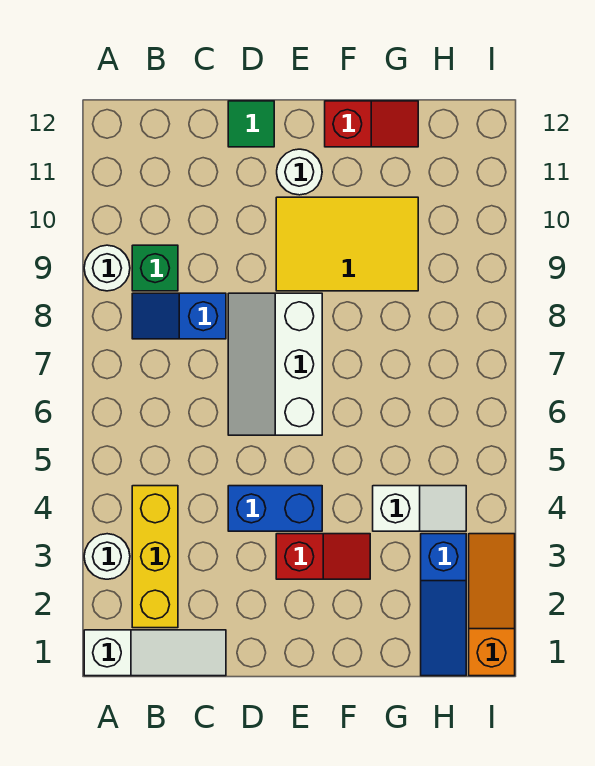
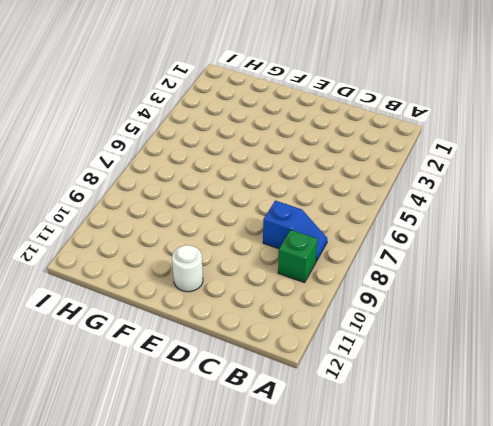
none -> white 1x3 slope [84,630,226,676]
none -> white 1x1 round brick [84,534,130,579]
none -> white 1x1 round brick [84,245,130,291]

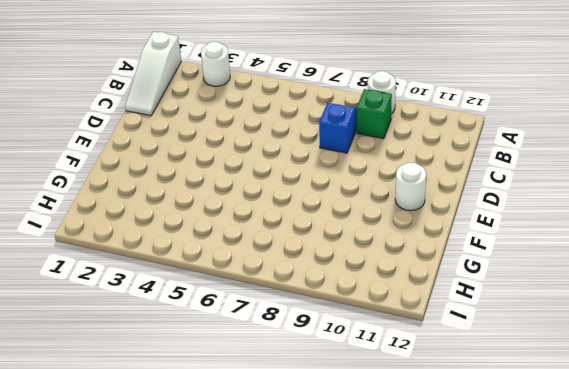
none -> yellow 1x3 brick [132,486,178,628]
none -> blue 1x2 brick [228,486,322,531]
none -> white 2x3 slope [228,293,322,435]

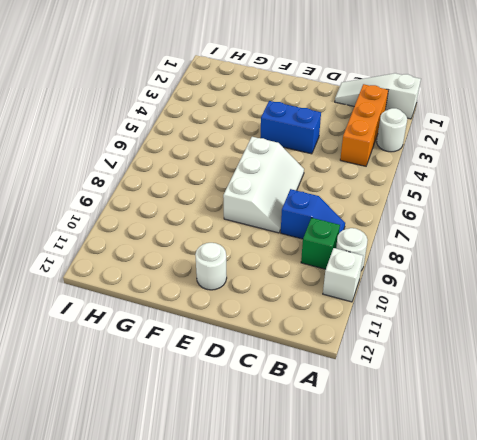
white 1x1 brick [323,248,363,302] -> none
orange 1x3 brick [340,84,388,166] -> yellow 1x3 brick [132,486,178,628]
none -> green 1x1 tile [228,101,274,147]
none -> red 1x2 slope [276,534,370,579]
none -> yellow 2x3 tile [276,197,418,291]

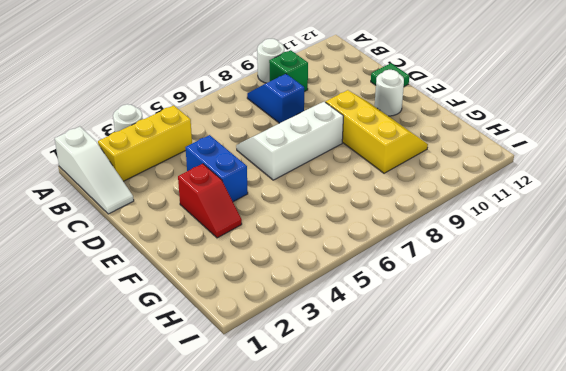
yellow 2x3 slope [326,90,428,173] -> yellow 2x3 tile [276,197,418,291]
none -> red 1x2 slope [325,101,418,147]
none -> white 1x2 slope [373,486,466,531]
none -> blue 1x3 slope [421,534,466,676]

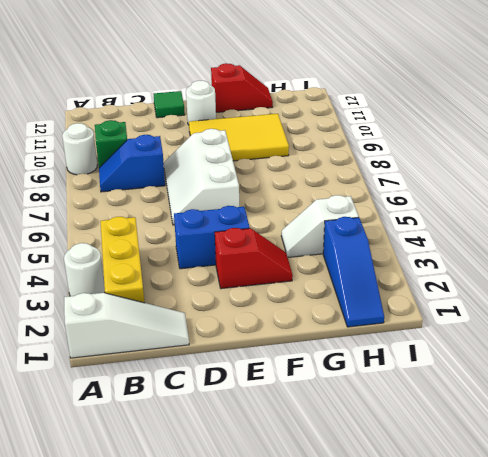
white 1x2 slope [281,195,359,257] -> white 1x2 slope turned to [373,486,466,531]
none -> orange 1x3 slope [469,534,515,676]

